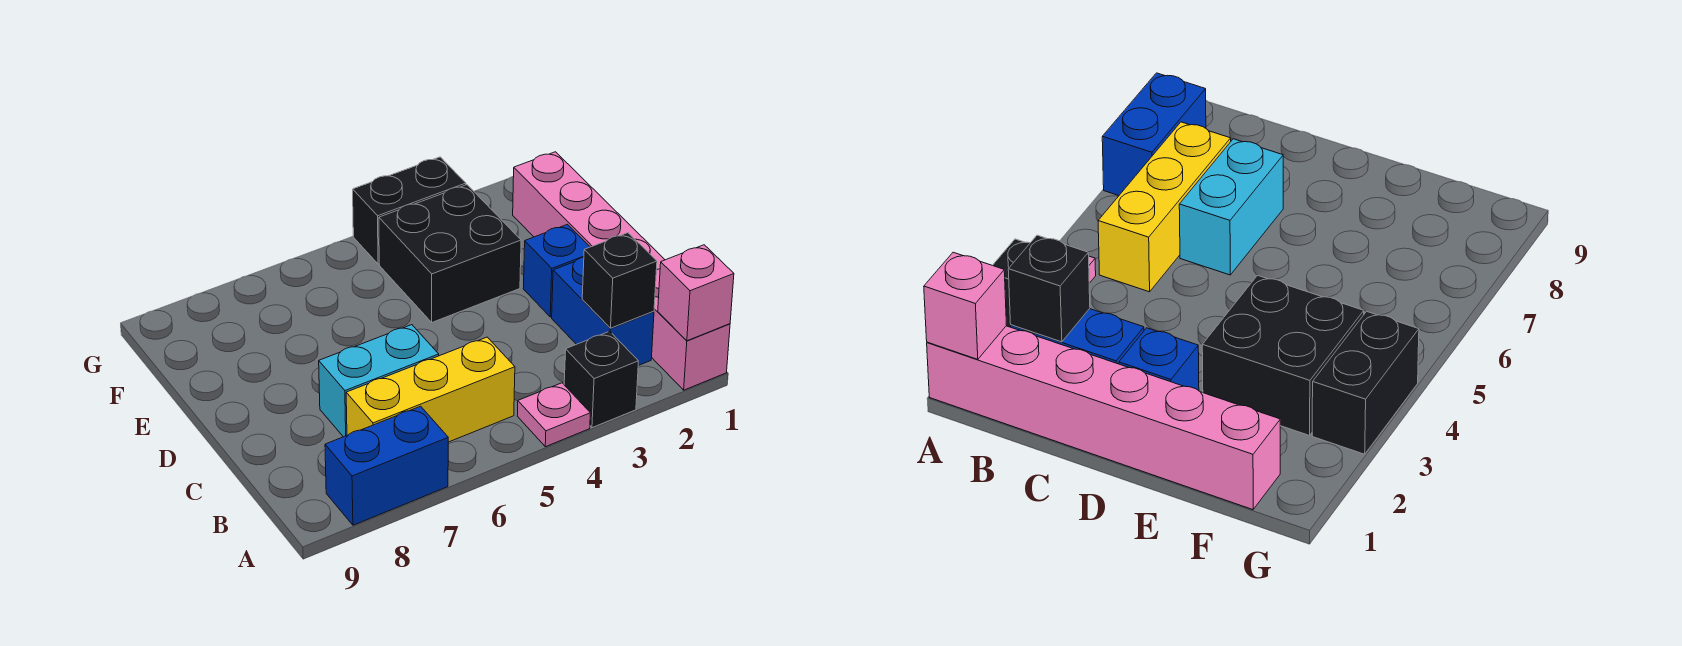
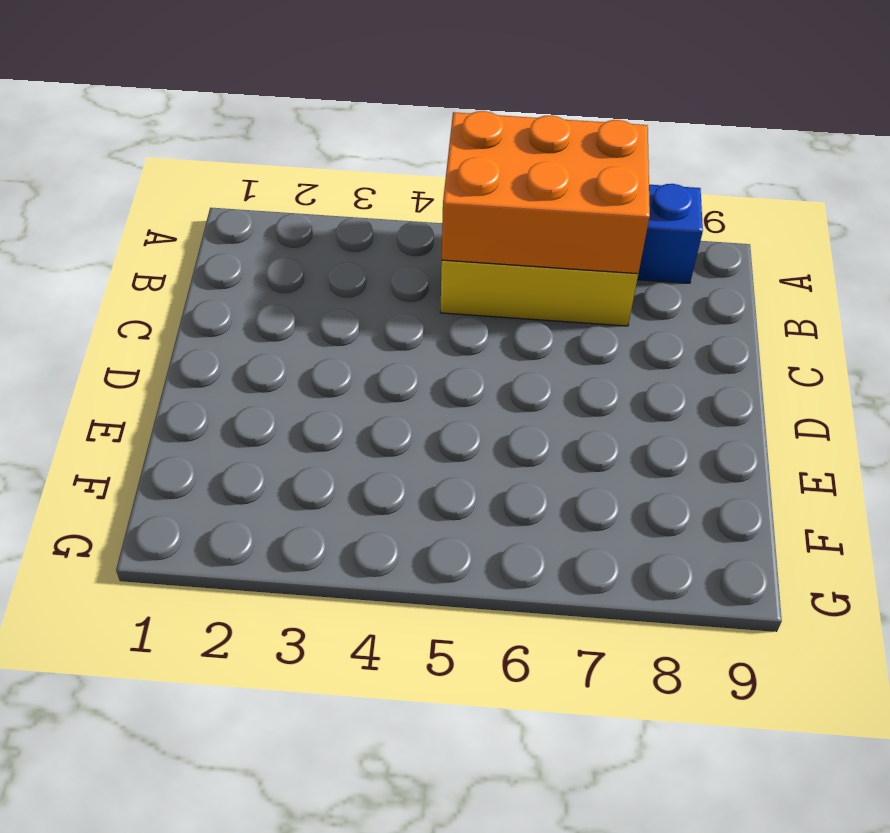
orange 2x3 brick [442,111,650,274] -> none
none -> pink 1x6 brick [513,152,730,390]
none -> black 1x1 brick [564,331,638,428]
none -> pink 1x1 plate [517,383,590,447]

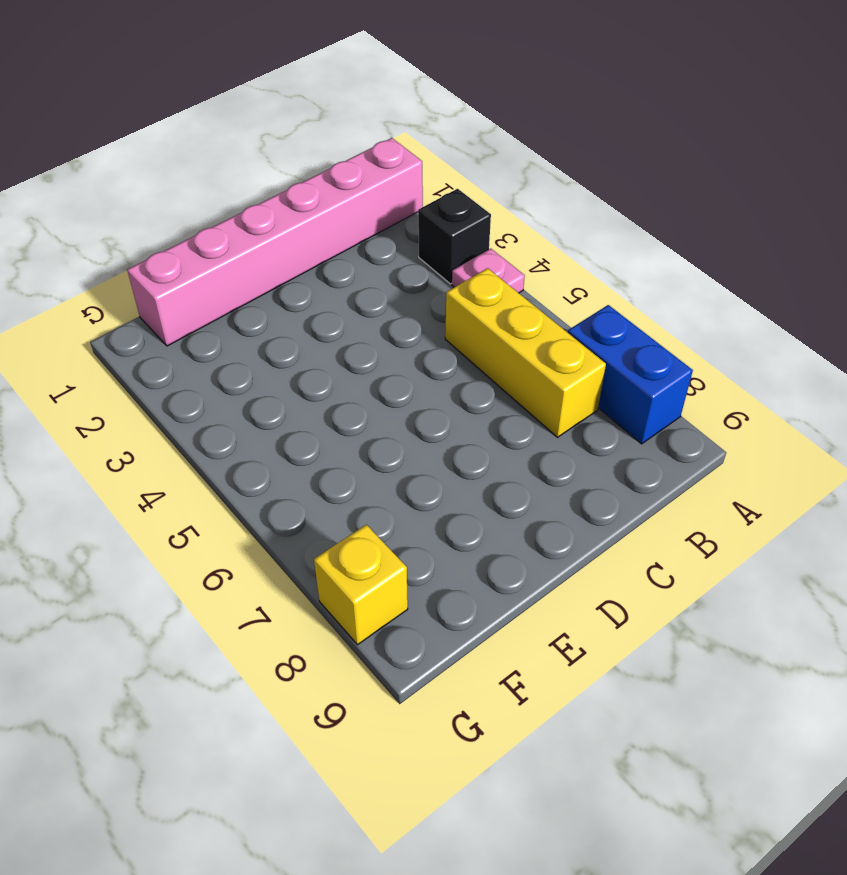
yellow 1x1 brick [314,525,408,645] -> none
none -> blue 1x2 brick [552,257,654,366]
none -> cyan 1x2 brick [319,325,439,437]
none -> blue 1x1 brick [523,224,590,317]

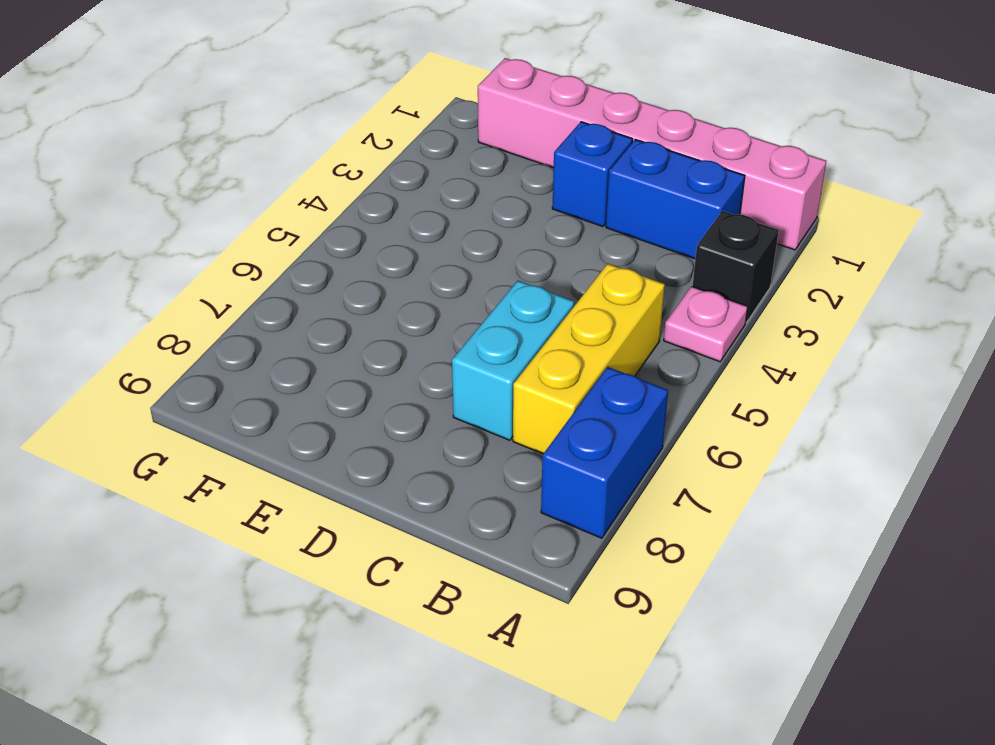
none -> black 2x2 brick [379,185,521,322]
none -> black 1x2 brick [353,157,466,264]
none -> pink 1x1 brick [658,245,734,341]

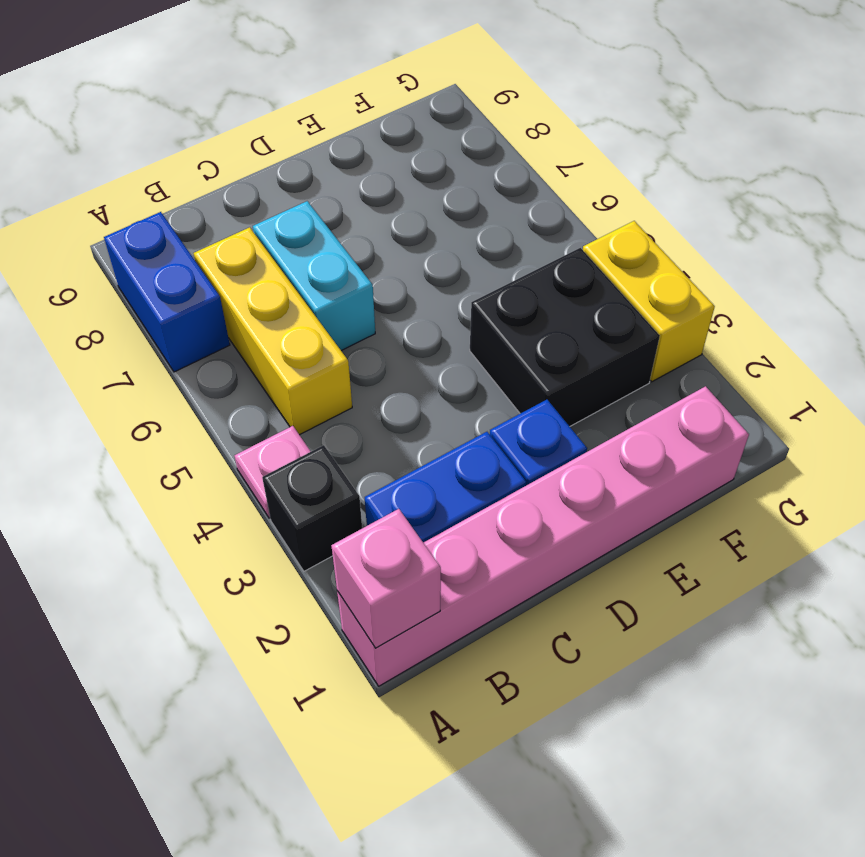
yellow 1x2 brick [583,221,715,382] -> black 1x2 brick [353,157,466,264]
none -> black 1x1 brick [582,233,657,328]

